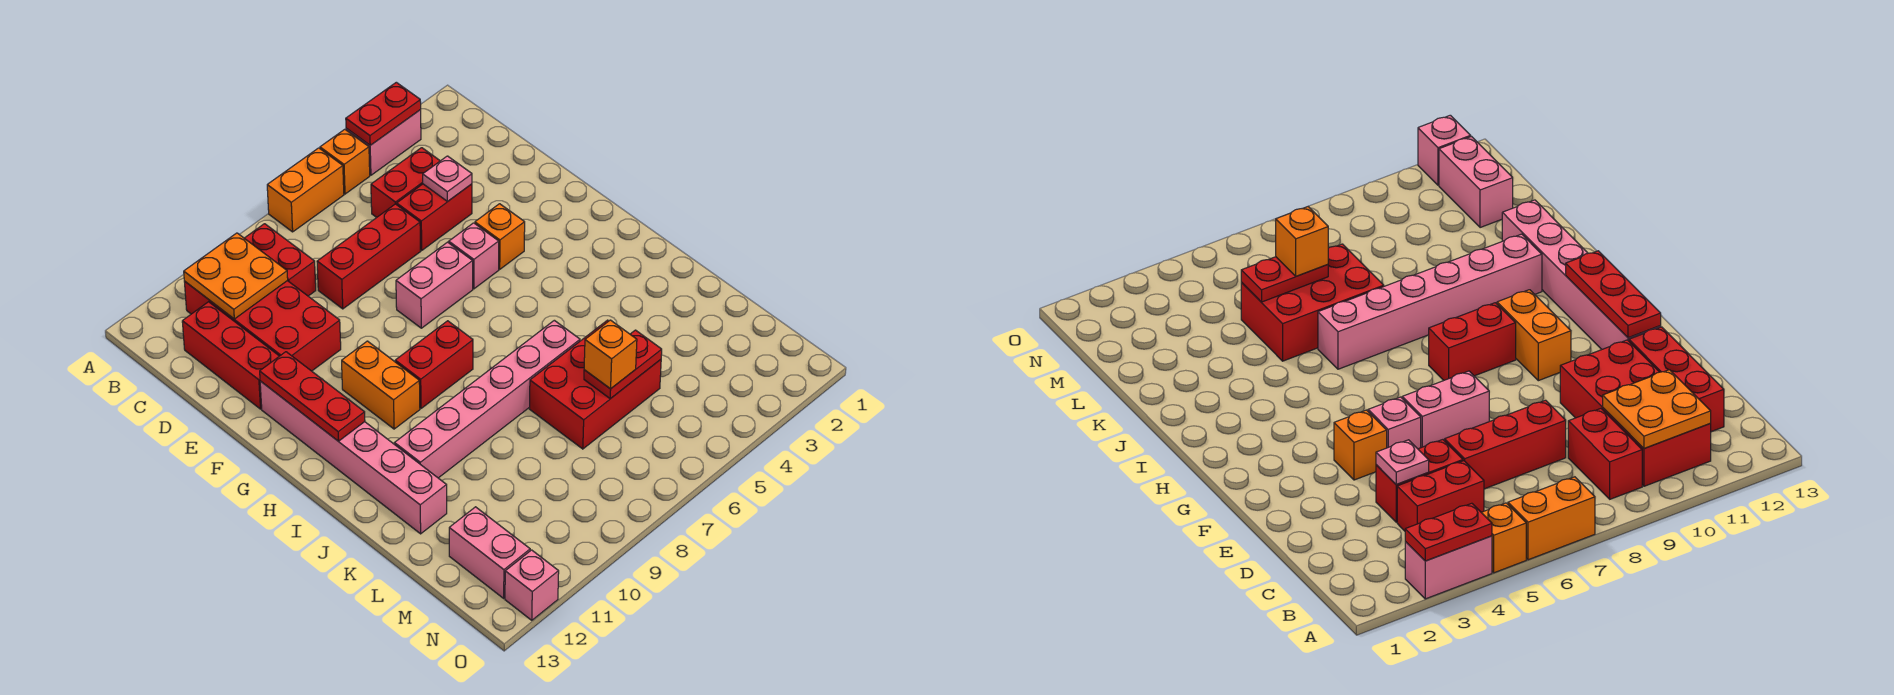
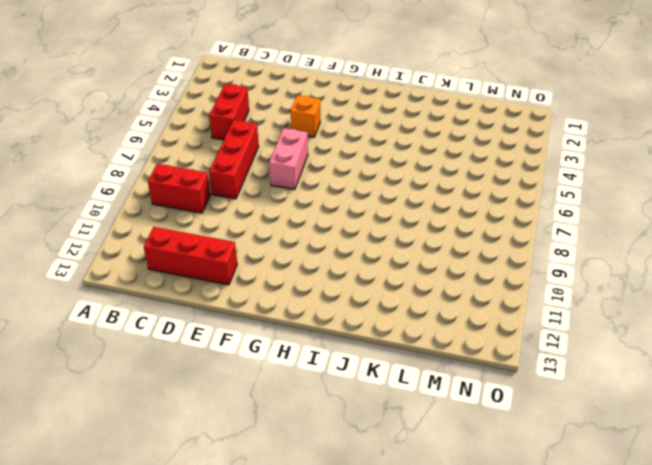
none -> pink 1x2 brick [346,110,421,175]
none -> orange 1x1 brick [320,129,370,194]
none -> orange 1x2 brick [267,148,344,232]

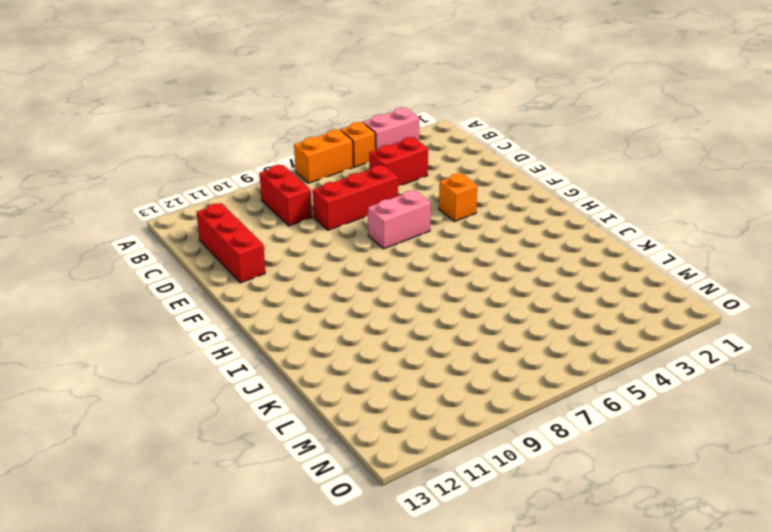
none -> red 2x4 brick [184,281,341,371]
none -> red 1x2 brick [397,184,472,250]
none -> pink 1x1 brick [449,223,499,289]

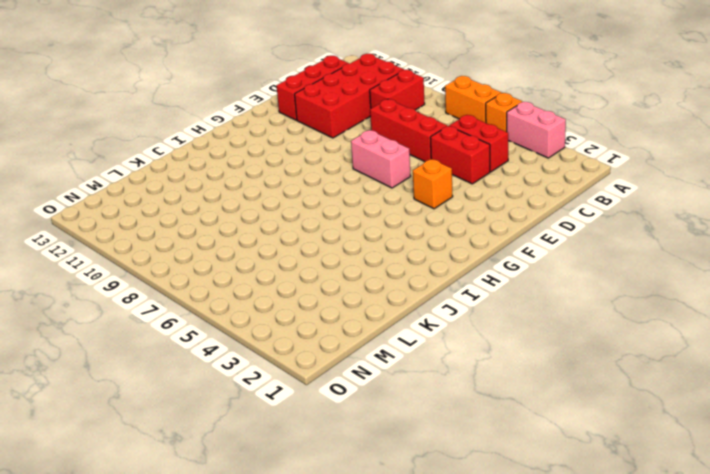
none -> pink 1x1 brick [449,223,499,289]
none -> pink 1x6 brick [260,381,447,534]
none -> orange 1x2 brick [342,341,420,429]

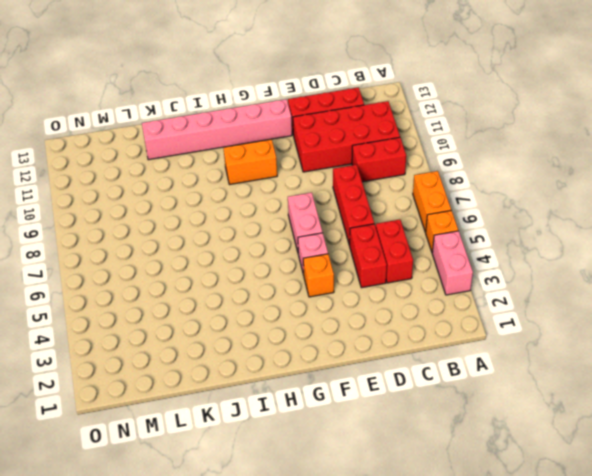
none -> red 1x2 brick [395,321,473,408]
none -> pink 1x6 brick [395,320,580,478]
none -> red 2x3 brick [530,320,661,449]

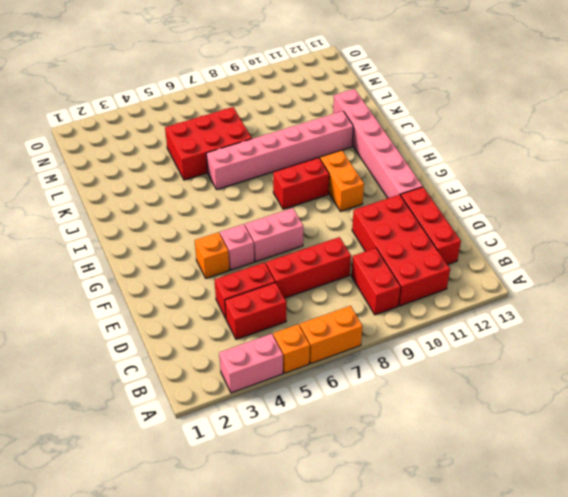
none -> pink 1x2 brick [449,507,530,598]
none -> pink 1x1 brick [505,550,559,620]
none -> red 1x2 plate [346,82,421,145]

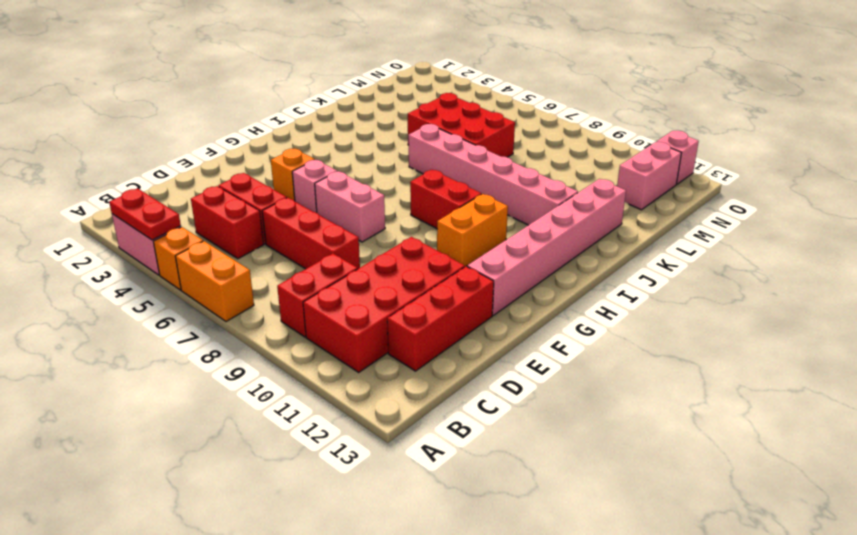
none -> orange 2x2 plate [184,233,288,319]
none -> pink 1x1 plate [423,156,472,201]
none -> red 1x3 plate [260,352,365,441]

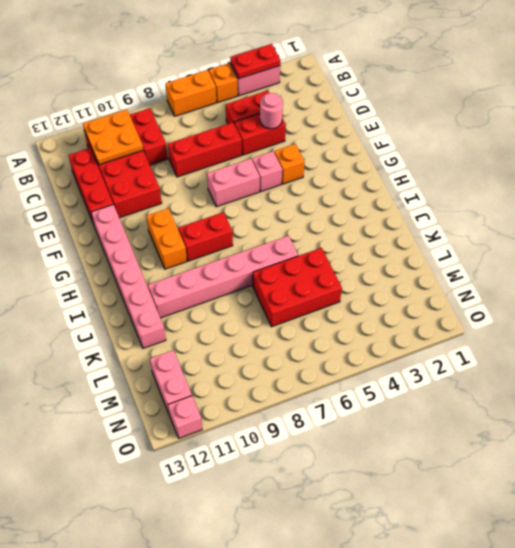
pink 1x1 round brick [260,93,283,129] -> pink 1x1 plate [423,156,472,201]
none -> red 1x3 plate [260,352,365,441]
none -> red 1x2 plate [584,330,662,399]
none -> orange 1x1 brick [584,320,637,389]

